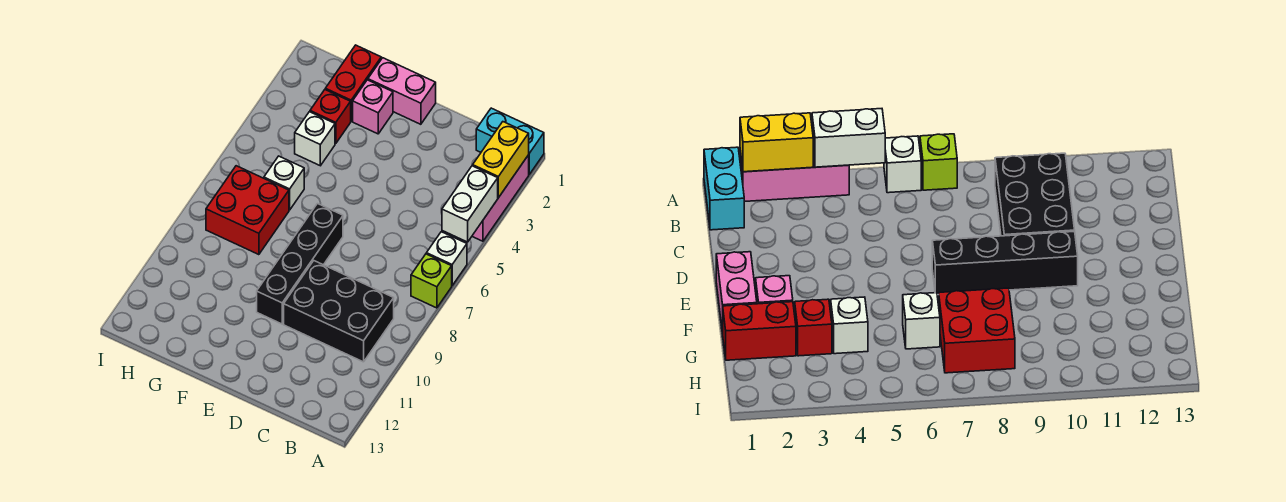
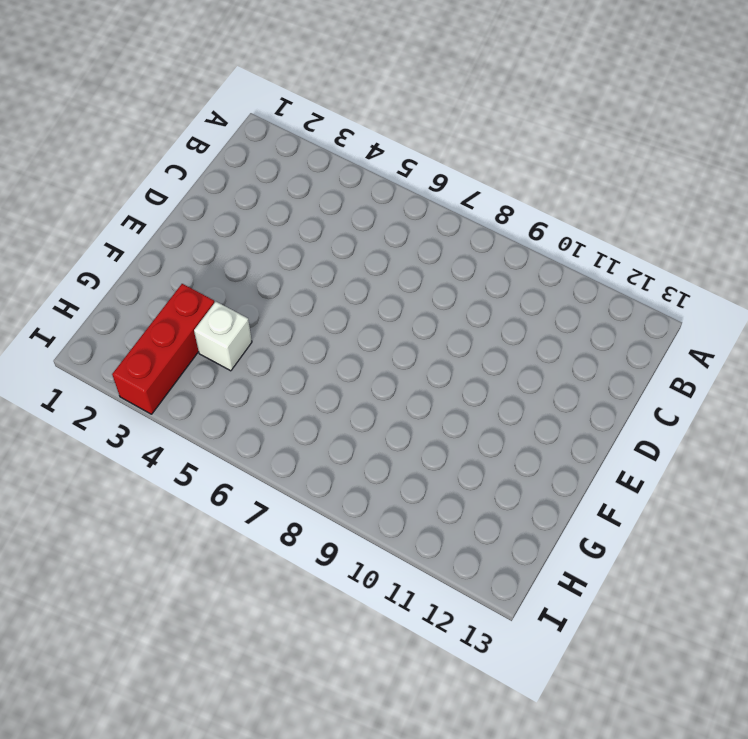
red 1x3 brick [112,284,214,414] -> red 1x1 brick [310,90,351,144]
none -> cyan 1x2 brick [476,108,544,174]
none -> pink 1x3 brick [472,155,529,241]
none -> white 1x1 brick [426,232,467,286]

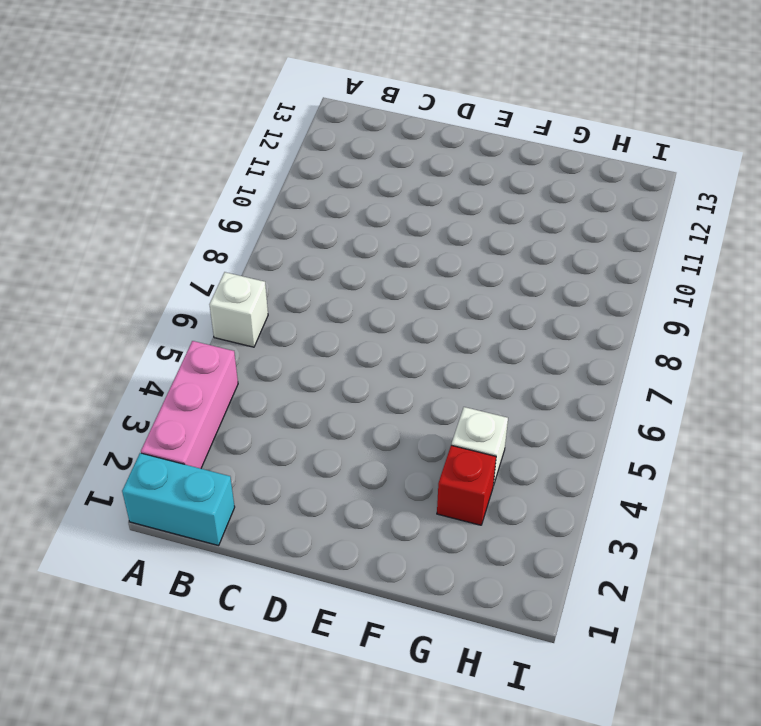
none -> lime 1x1 brick [411,254,452,308]
none -> black 2x3 brick [284,261,394,362]
none -> pink 1x2 brick [368,58,436,124]

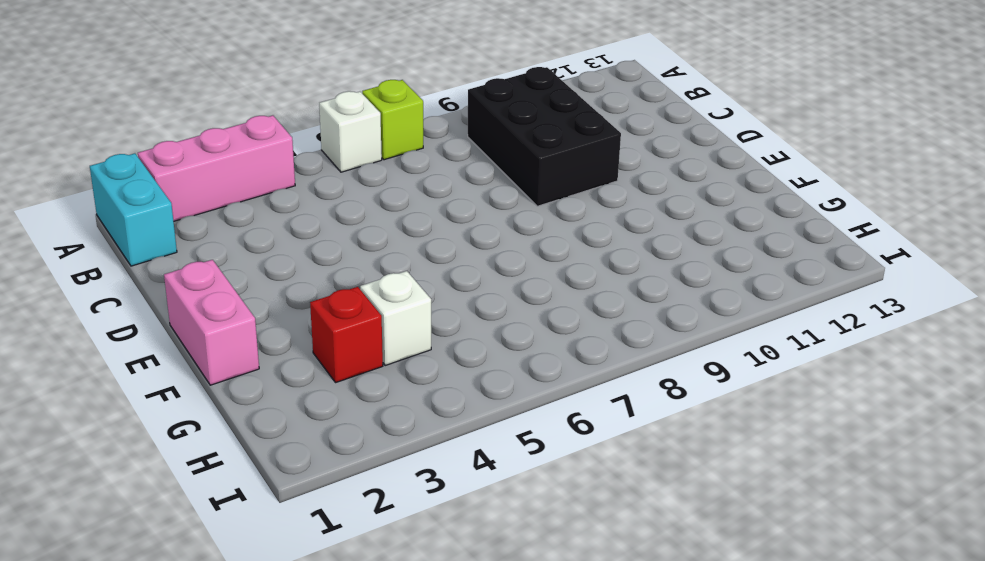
none -> black 1x4 brick [257,204,343,324]
none -> pink 1x1 brick [353,80,393,134]
none -> red 1x2 brick [325,45,381,121]

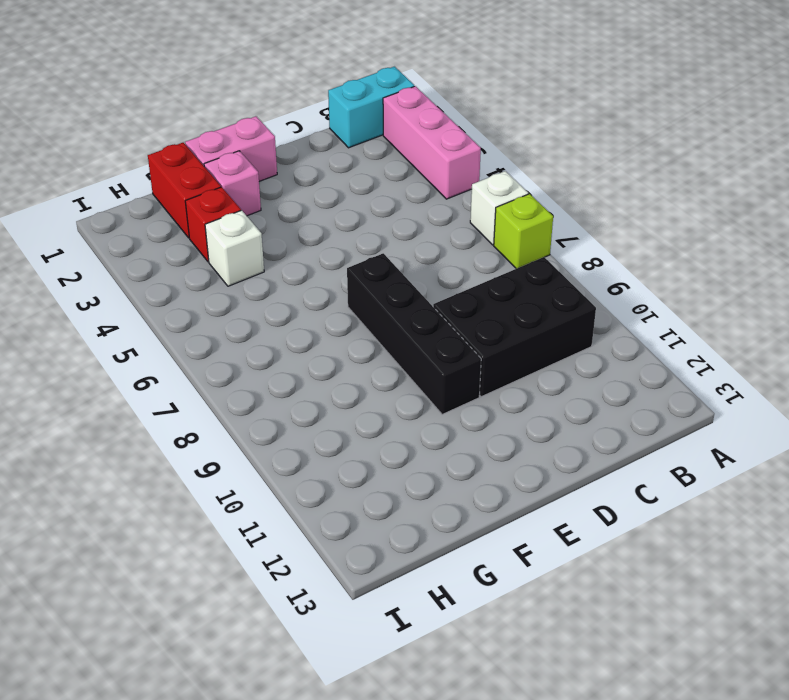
none -> white 1x1 brick [264,156,304,210]
none -> red 2x2 brick [206,166,289,255]
none -> yellow 1x2 brick [473,122,529,198]

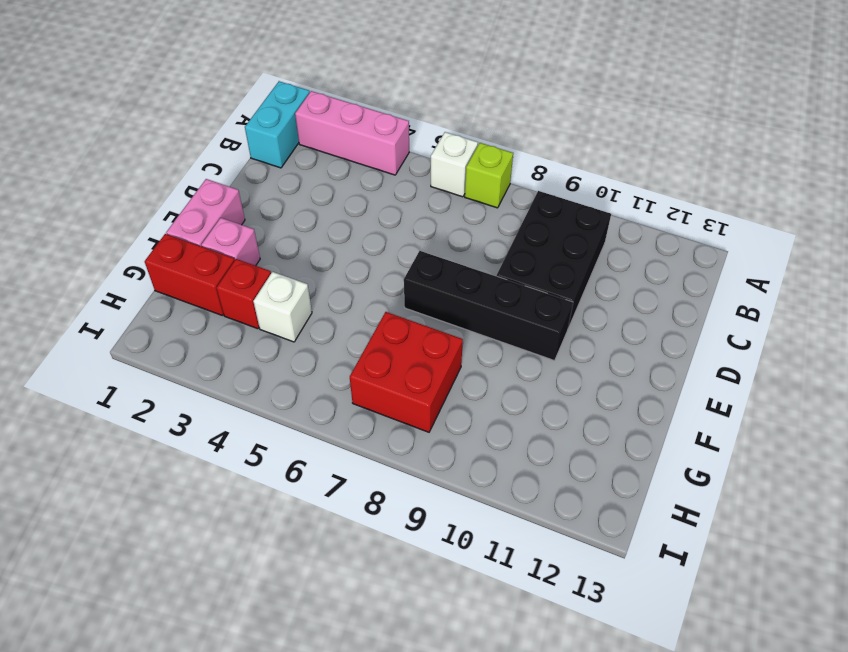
none -> white 1x1 brick [264,156,304,210]
none -> yellow 1x2 brick [473,122,529,198]
none -> white 1x2 brick [442,166,498,242]

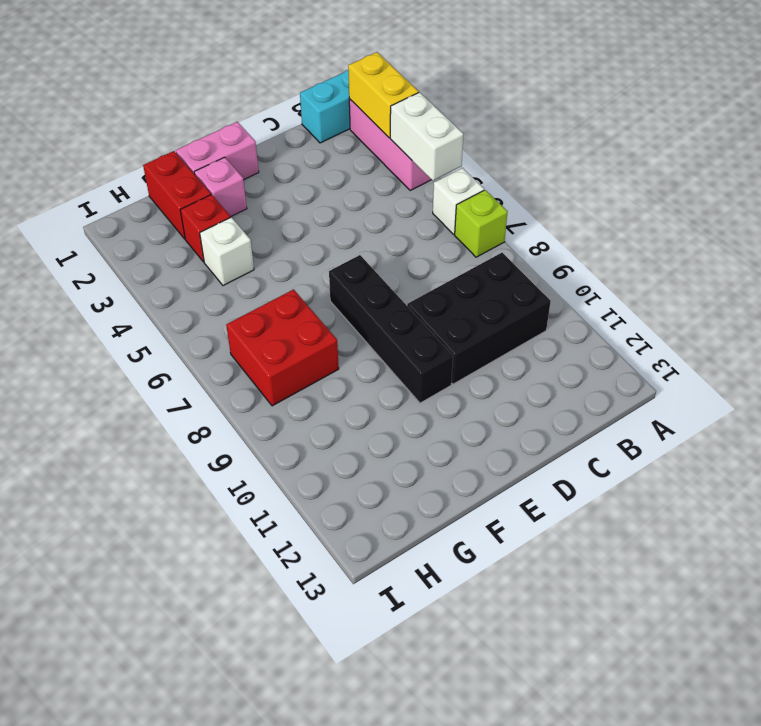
none -> white 1x1 brick [264,156,304,210]

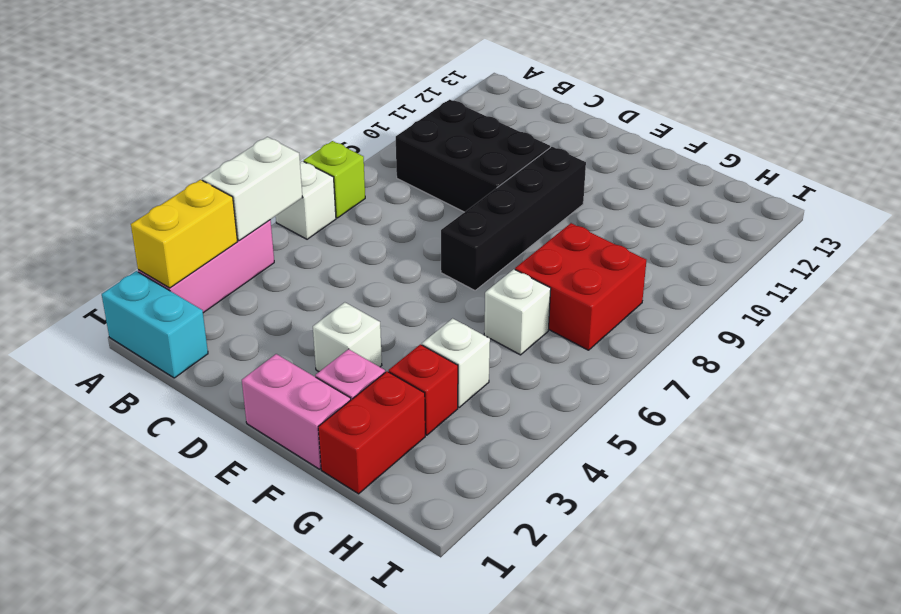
white 1x1 brick [313,302,382,372] -> none

